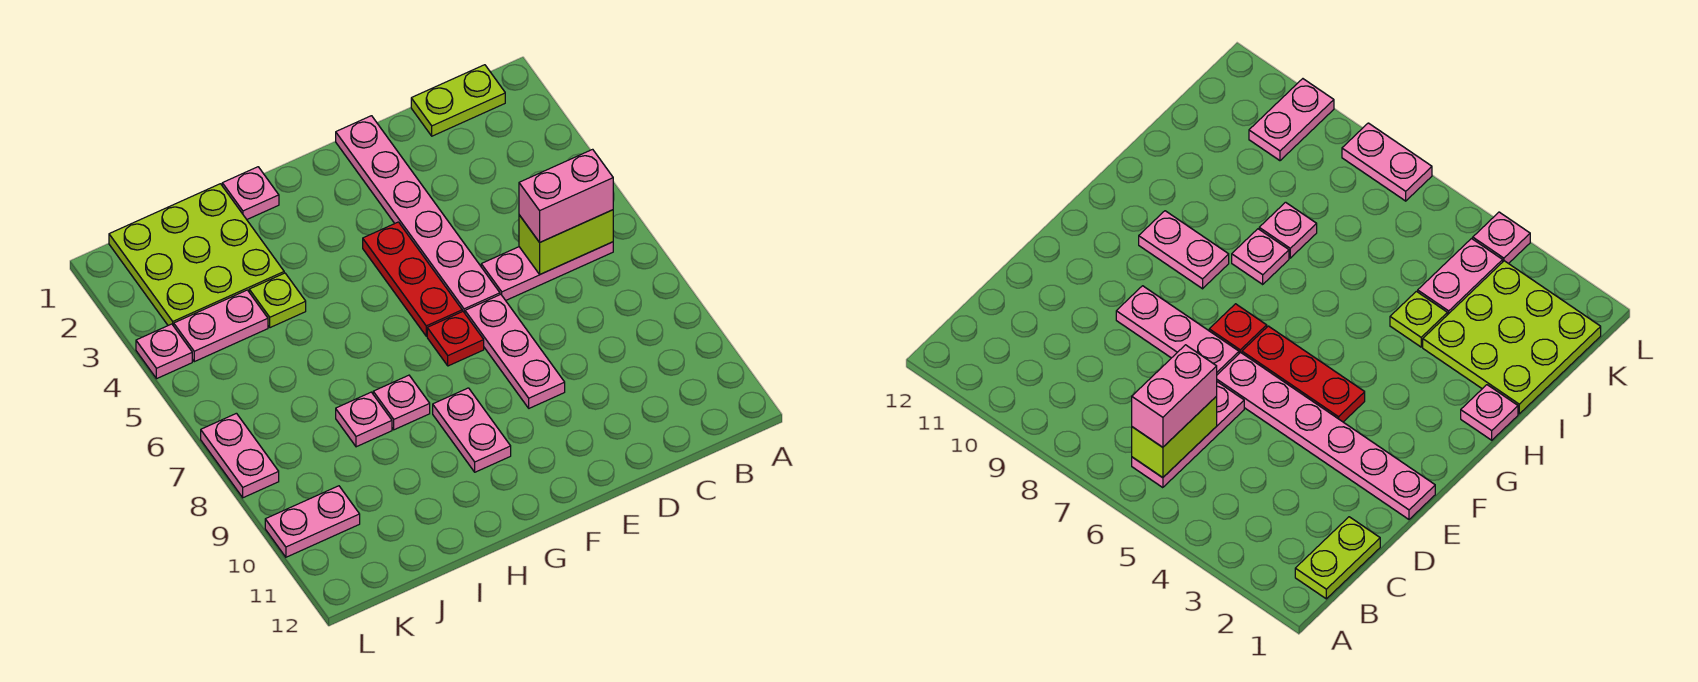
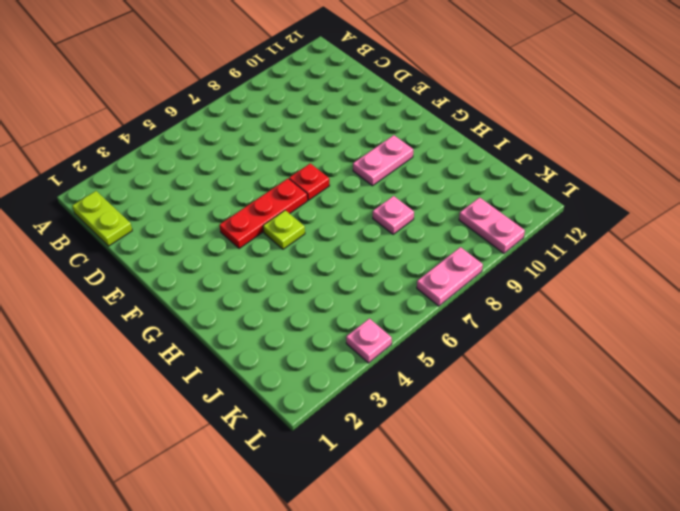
lime 1x1 plate [263,210,305,249] -> lime 1x1 plate moved to [249,273,306,328]
none -> pink 1x3 plate [481,242,613,300]
none -> pink 1x6 plate [336,116,500,313]
none -> pink 1x3 plate [465,294,565,408]

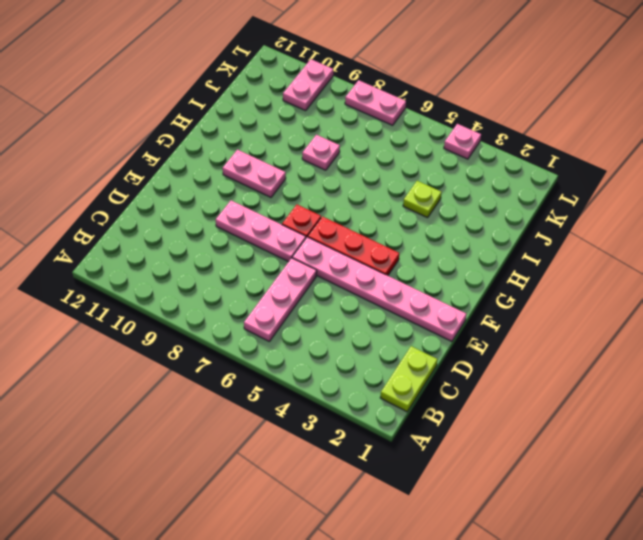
none -> pink 1x1 plate [222,167,279,219]
none -> pink 1x1 plate [373,375,430,430]
none -> lime 3x3 plate [109,184,284,326]

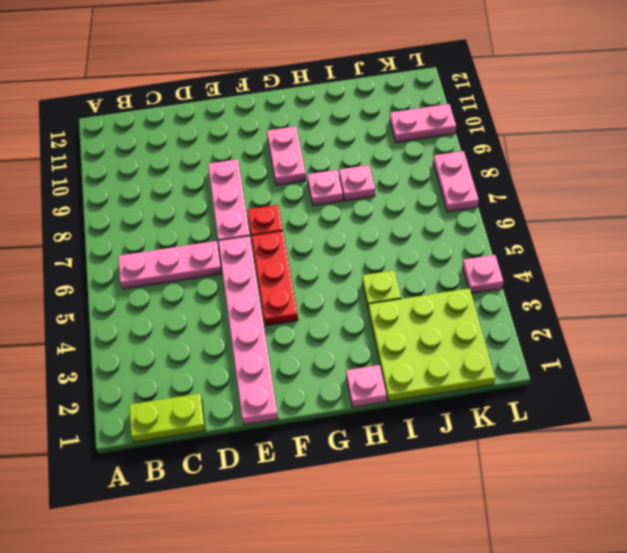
none -> pink 1x2 plate [174,290,268,362]
none -> lime 1x2 brick [519,210,613,274]
none -> pink 1x2 brick [519,149,613,242]

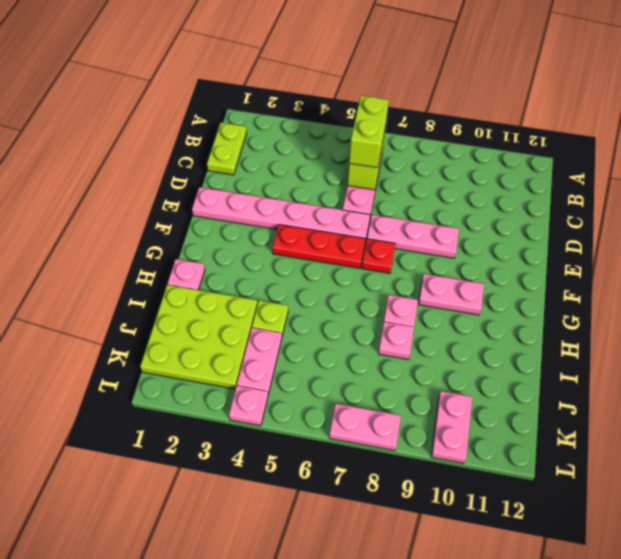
lime 1x2 brick [349,96,389,168] -> pink 1x2 brick [519,149,613,242]

